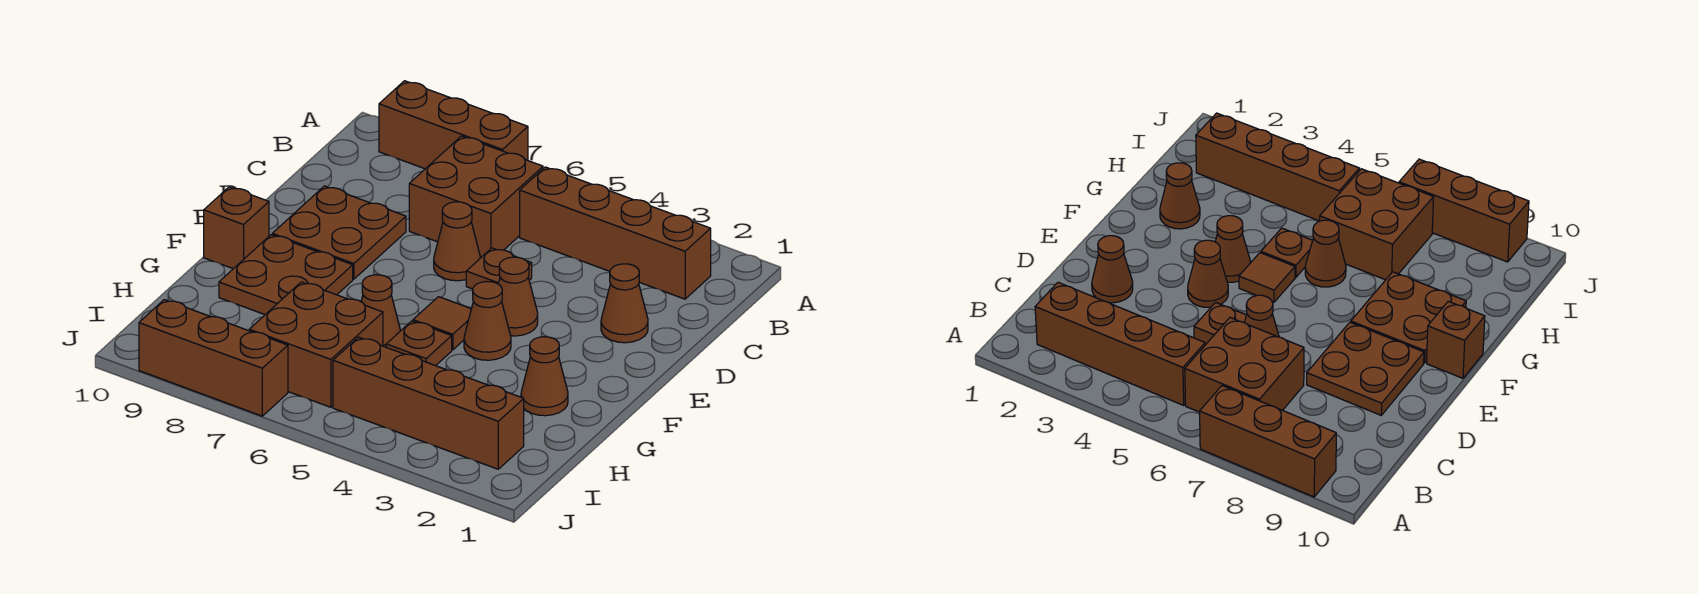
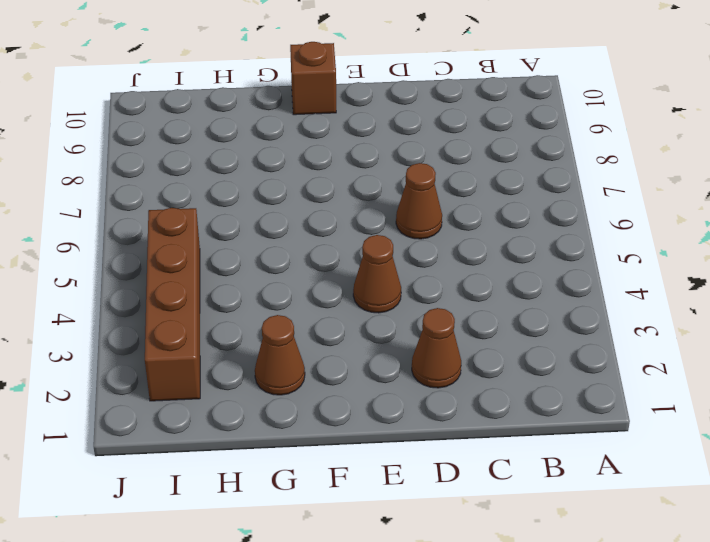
none -> brown 1x3 brick [379,81,528,169]
none -> brown 1x4 brick [520,167,711,299]
none -> brown 2x2 brick [409,136,543,257]

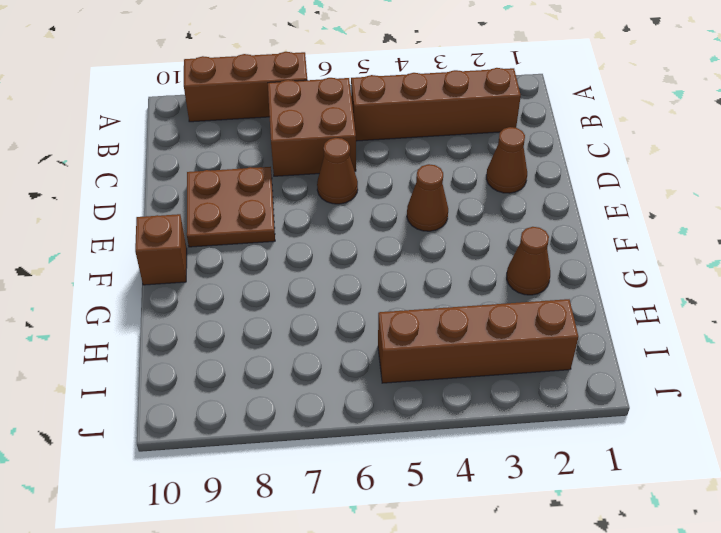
none -> brown 1x1 plate [466,248,532,289]
none -> brown 1x1 cone [464,281,511,360]
none -> brown 1x1 tile [413,297,471,350]

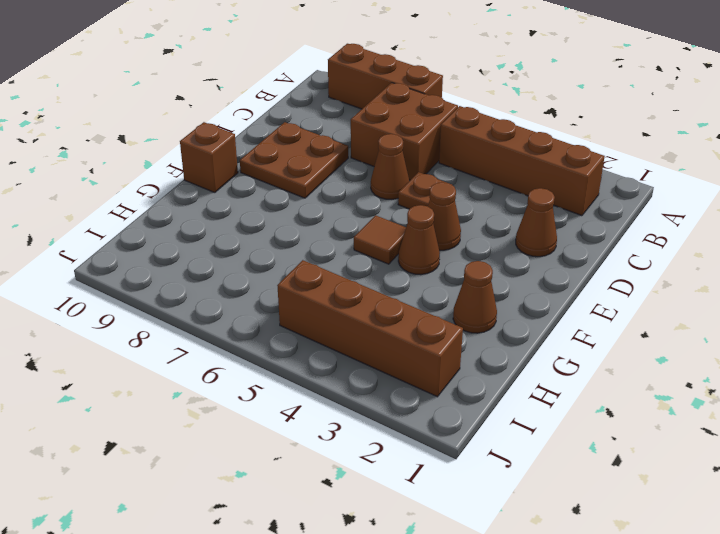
none -> brown 2x2 plate [219,235,353,315]
none -> brown 1x1 plate [386,321,452,366]
none -> brown 1x1 cone [361,275,401,347]

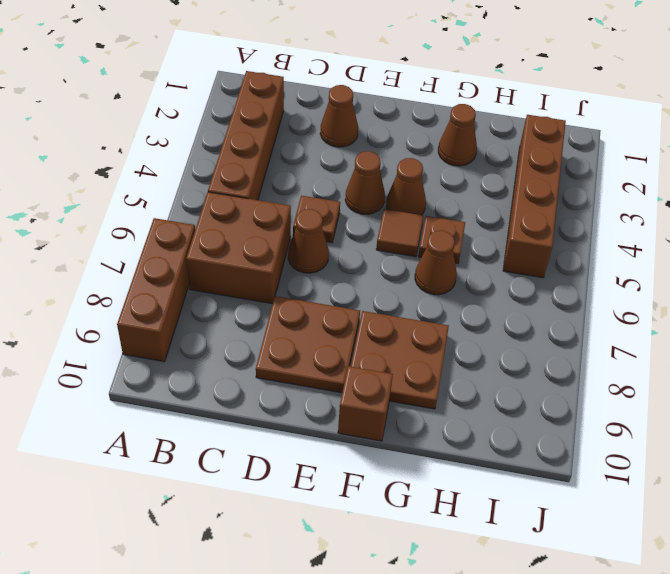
none -> brown 2x2 brick [249,282,383,407]
none -> brown 1x3 brick [139,300,288,416]

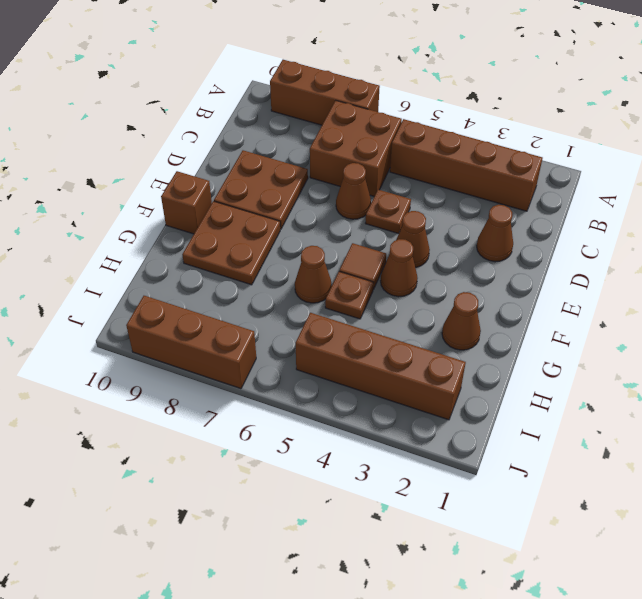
none -> brown 2x2 brick [249,282,383,407]

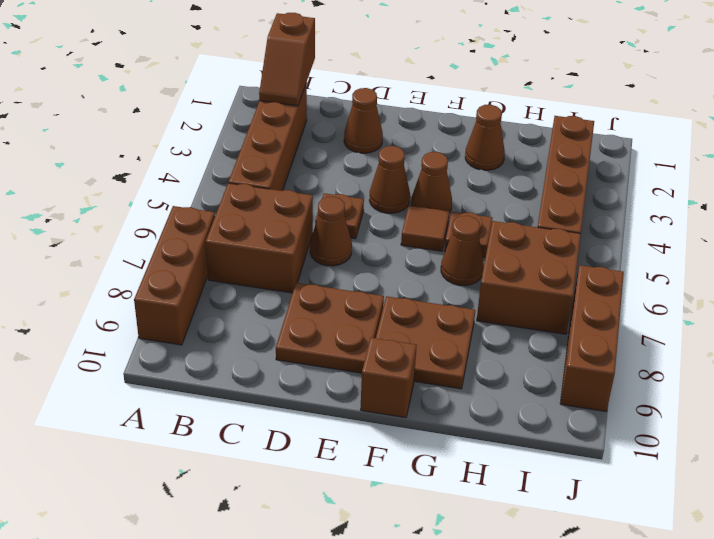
brown 1x2 slope [259,13,315,106] -> none

